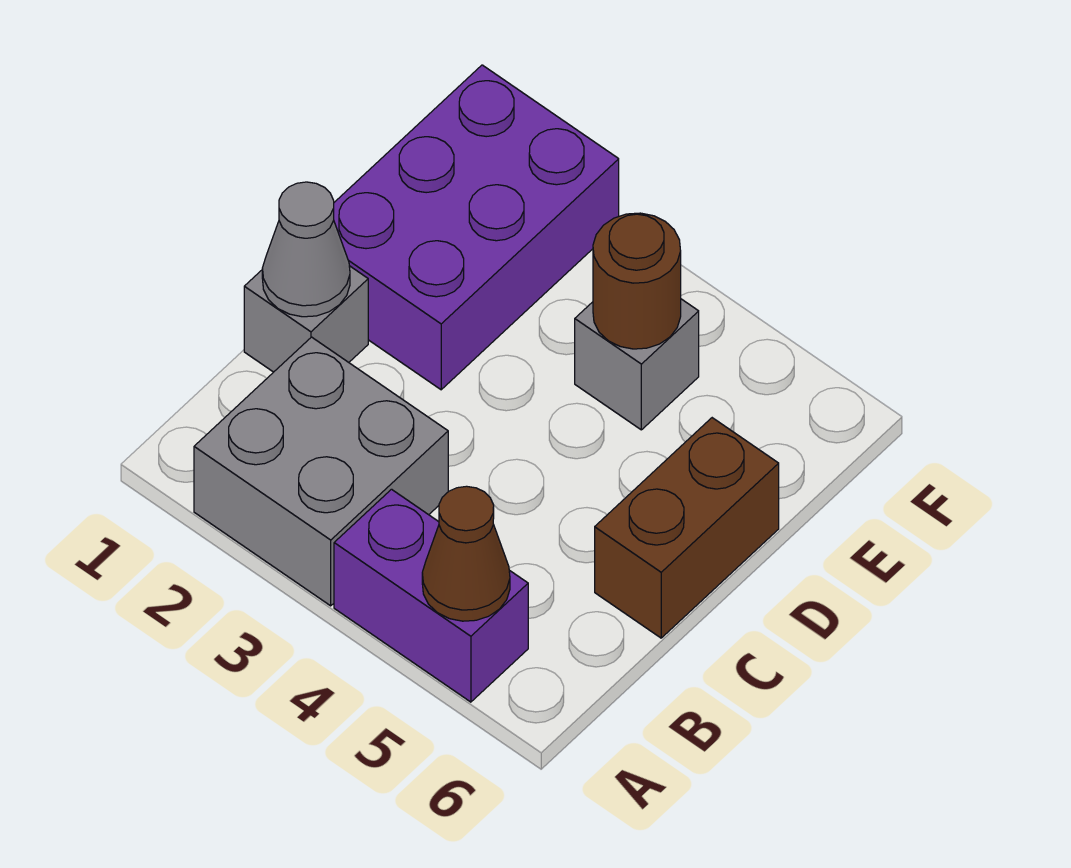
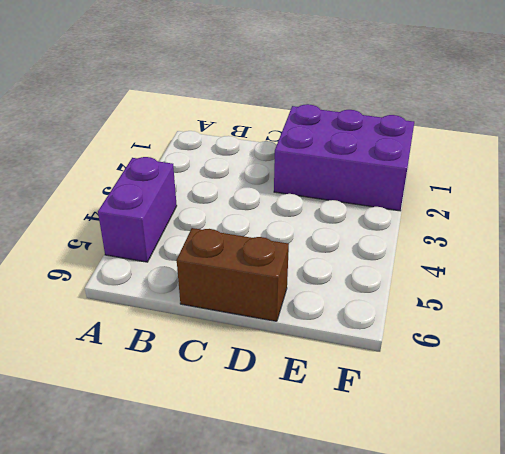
none -> grey 2x2 brick [194,337,448,606]
none -> grey 1x1 brick [244,266,368,372]

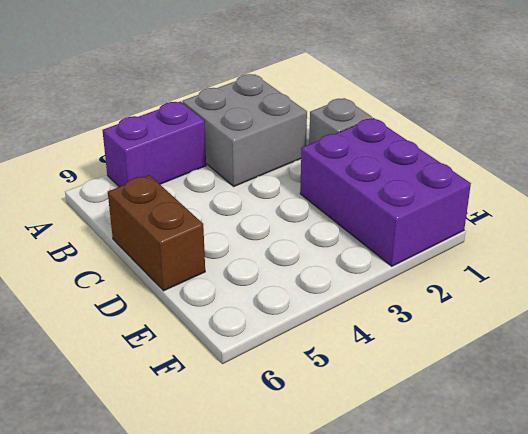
none -> grey 1x1 brick [575,299,699,430]
none -> brown 1x1 cone [422,486,510,621]

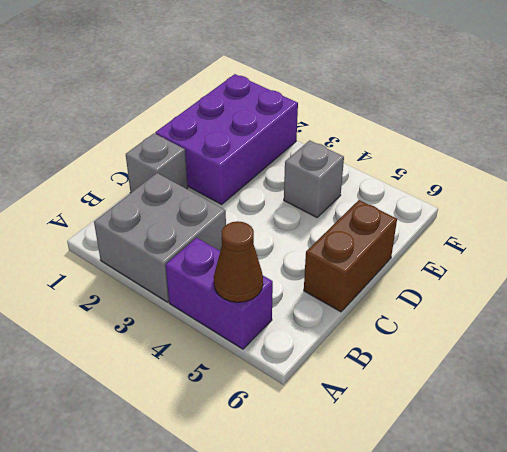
none -> grey 1x1 cone [262,182,350,317]
none -> brown 1x1 round brick [593,213,681,349]

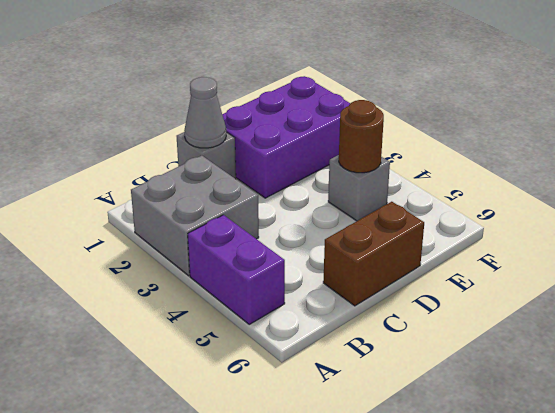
none -> brown 1x1 cone [422,486,510,621]

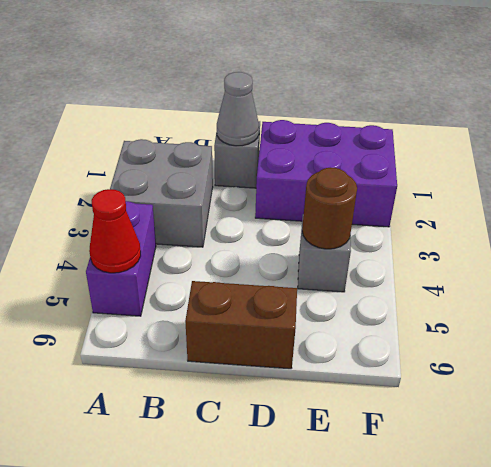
red 1x1 cone [89,189,141,273] -> brown 1x1 cone [422,486,510,621]

